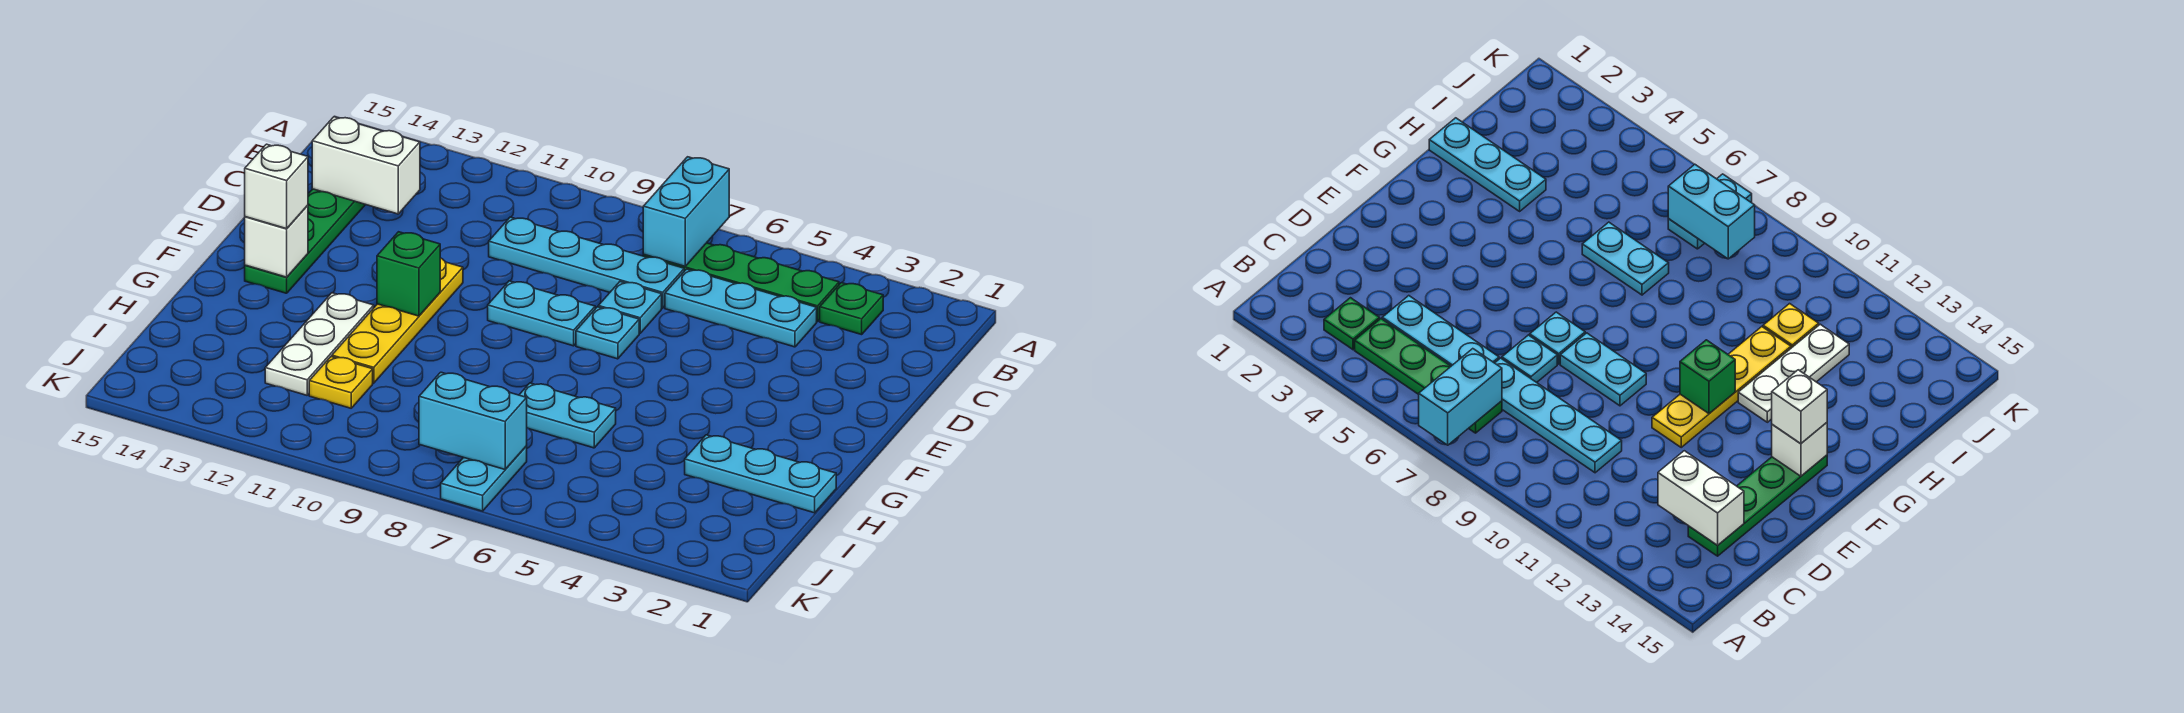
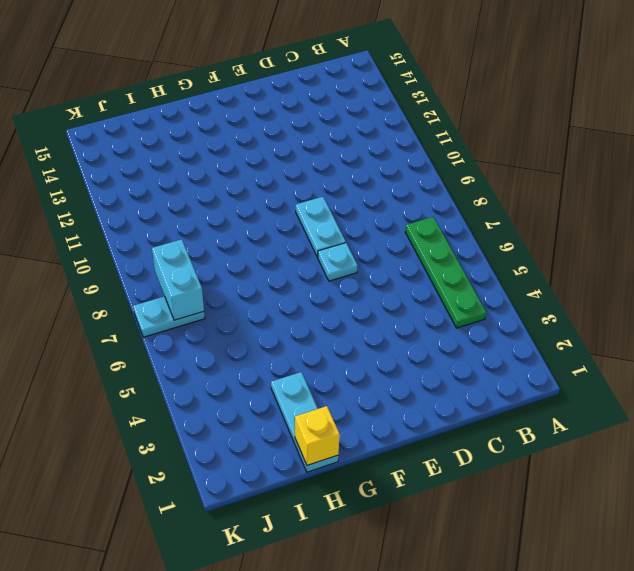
yellow 1x1 brick [295,406,340,465] -> none
none -> green 1x1 plate [820,283,883,335]
none -> cyan 1x3 plate [665,269,817,347]
none -> cyan 1x4 plate [489,217,684,308]

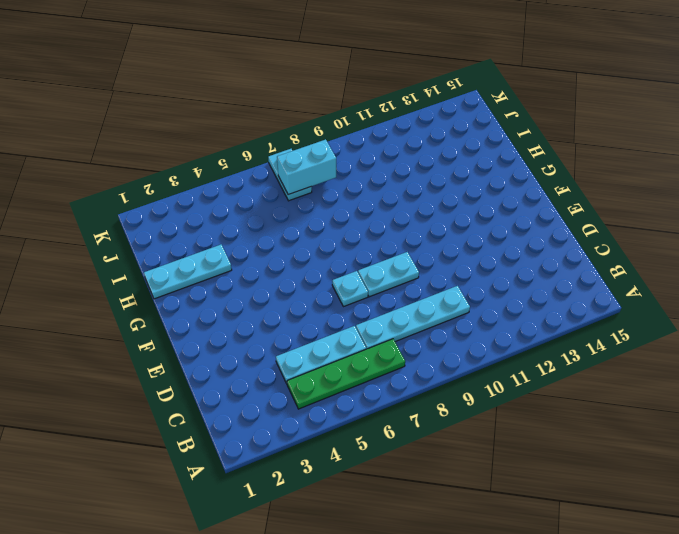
none -> green 1x1 plate [820,283,883,335]
none -> green 1x4 plate [245,189,365,293]
none -> cyan 1x1 plate [598,282,662,333]

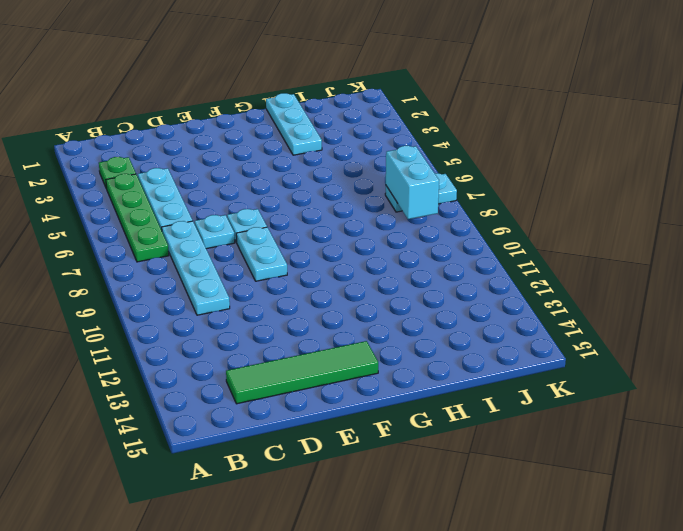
green 1x4 tile [226,341,378,404] -> green 1x4 plate [245,189,365,293]
none -> yellow 1x4 plate [332,258,463,383]
none -> white 1x3 plate [265,293,374,395]
none -> cyan 1x2 plate [519,383,616,448]

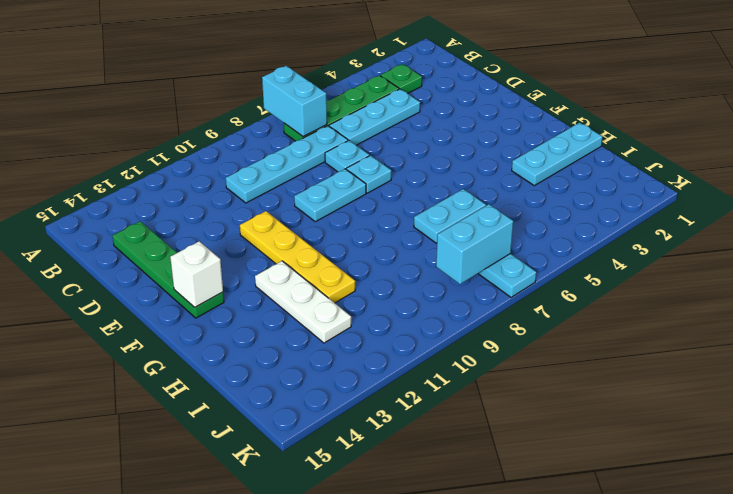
none -> yellow 1x1 plate [309,357,373,408]
none -> white 1x2 brick [312,117,420,214]
none -> green 1x1 brick [377,232,440,316]

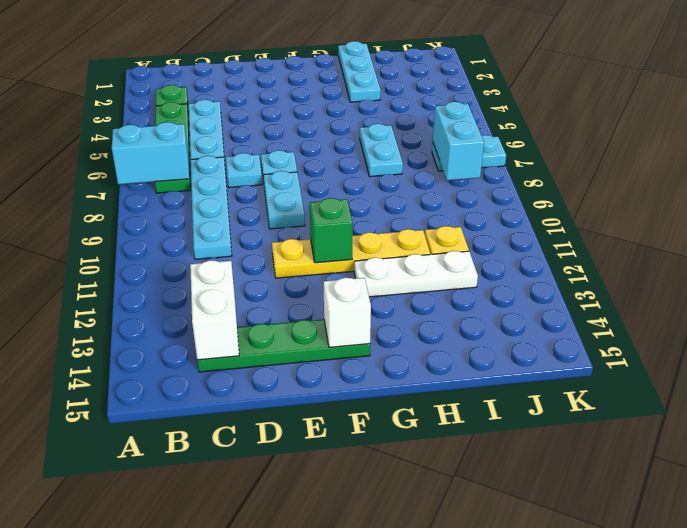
none -> white 1x1 brick [245,144,308,229]

